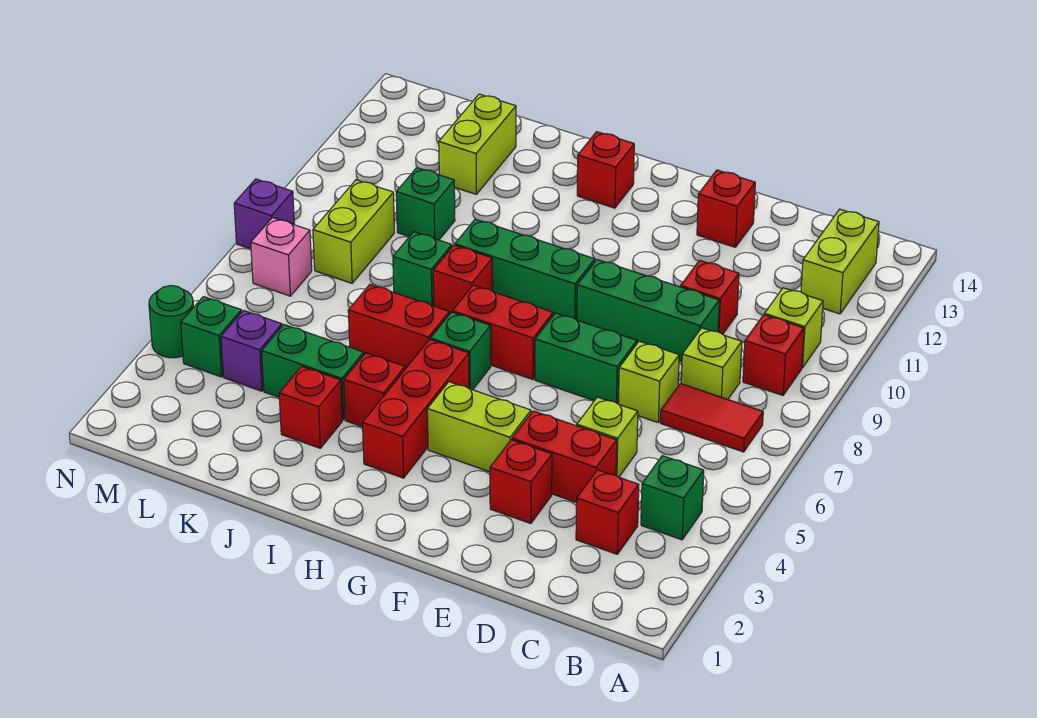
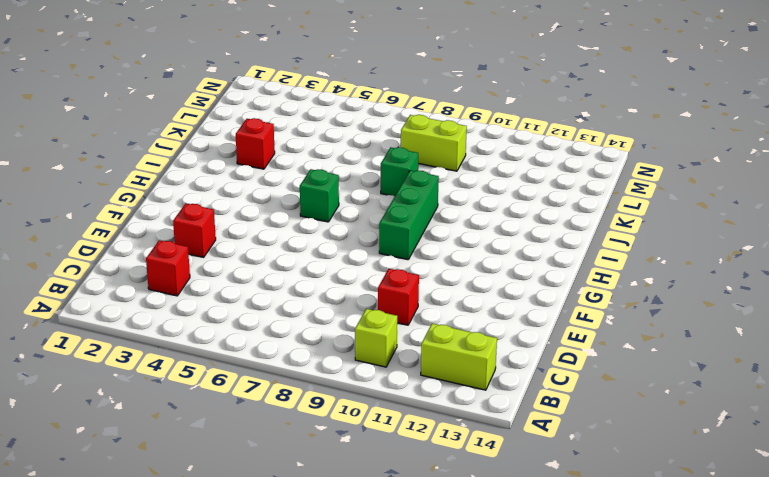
none -> green 1x1 brick [641,456,704,540]
none -> red 1x2 tile [661,384,763,452]
none -> red 1x1 brick [743,315,804,395]
none -> lime 1x1 brick [681,328,742,399]

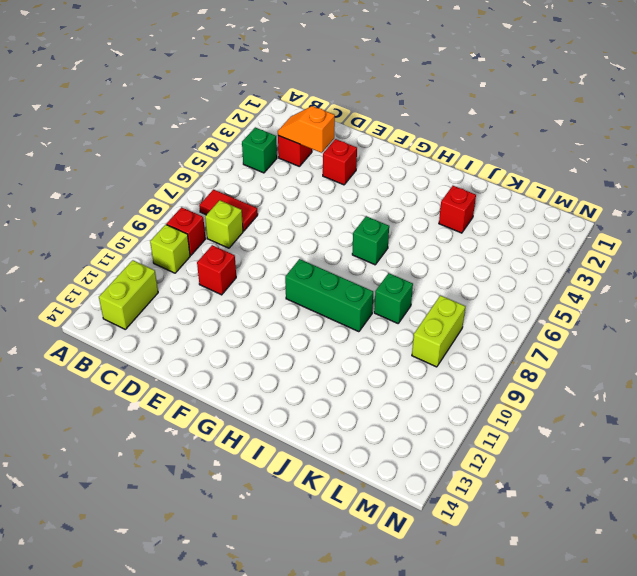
orange 1x2 slope [278,106,335,153] -> none
none -> red 1x2 brick [512,411,617,503]
none -> lime 1x1 brick [577,397,638,477]
none -> lime 1x1 brick [618,341,679,422]
none -> green 1x3 brick [577,260,719,361]

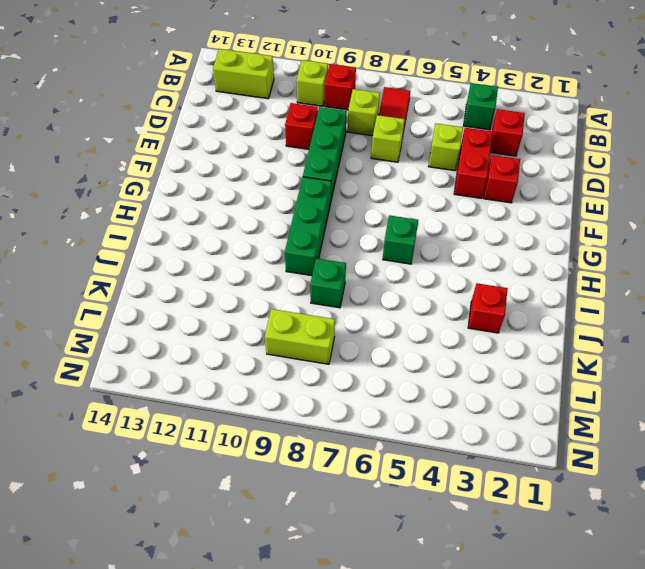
none -> green 1x2 brick [535,313,637,404]
none -> red 1x1 brick [697,170,755,247]
none -> lime 1x2 brick [427,382,531,472]
none -> red 1x2 brick [452,285,553,380]

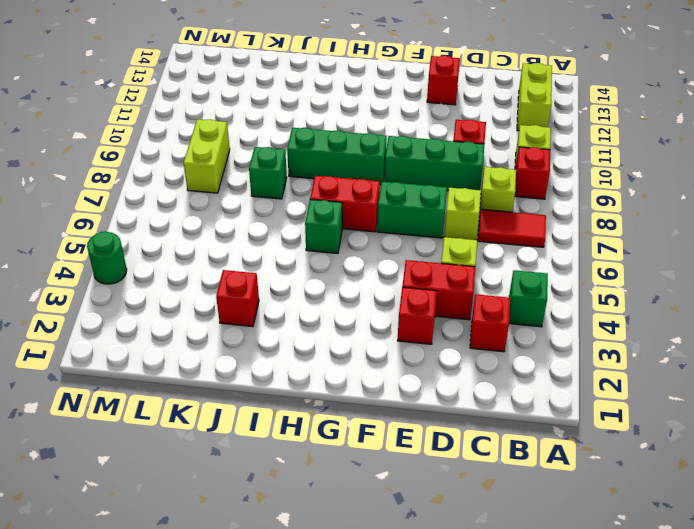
none -> lime 1x2 brick [427,382,531,472]
none -> red 1x3 brick [363,340,469,478]
none -> red 1x1 brick [577,132,634,208]
none -> red 1x1 brick [344,353,405,427]

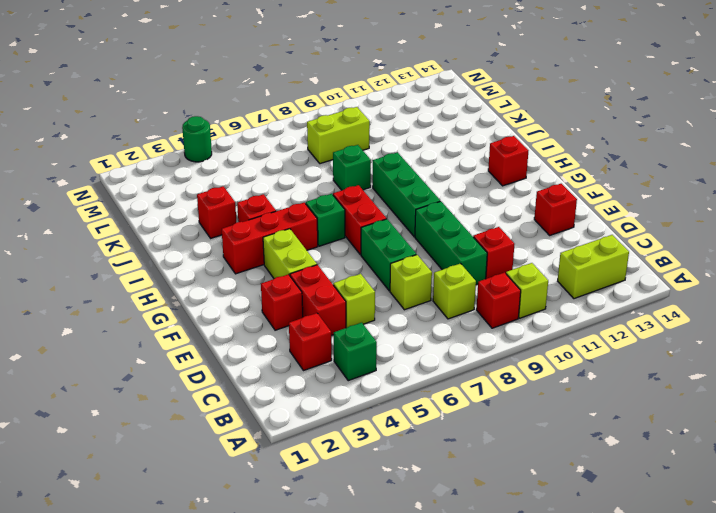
none -> red 1x2 tile [661,384,763,452]
none -> red 1x2 brick [348,285,449,369]
none -> red 1x1 brick [433,245,493,314]
none -> green 1x2 brick [262,325,364,420]

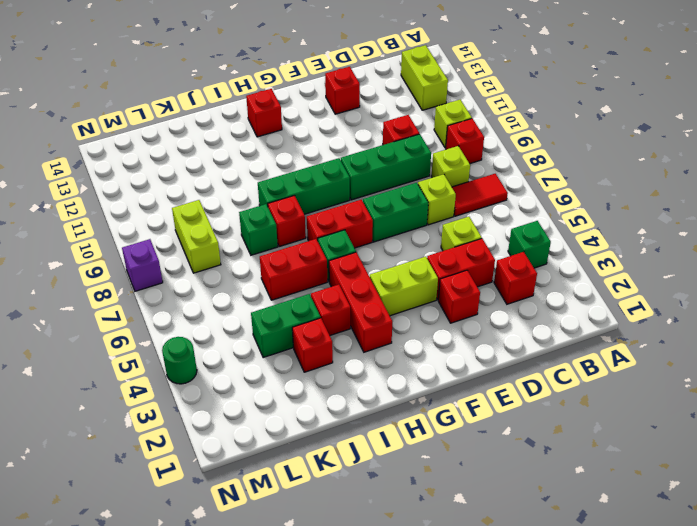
none -> green 1x1 brick [396,168,455,240]
none -> lime 1x2 brick [439,94,516,194]
none -> purple 1x1 brick [221,311,282,391]
none -> green 1x1 brick [181,297,242,377]

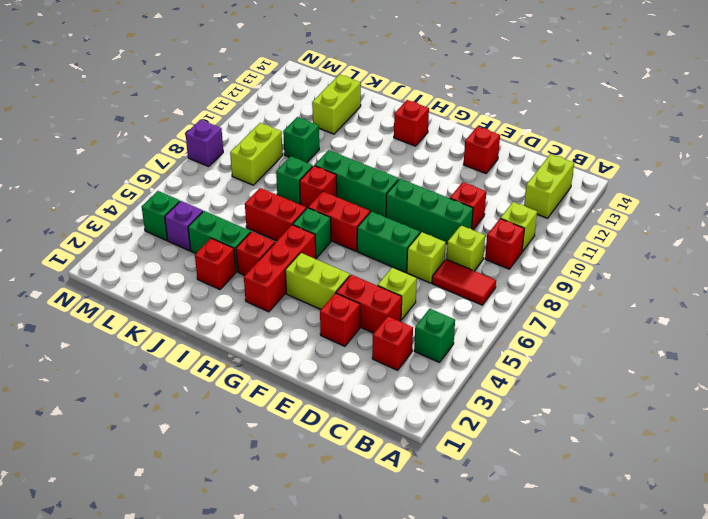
none -> pink 1x1 brick [251,218,312,296]
none -> green 1x1 round brick [149,286,194,358]

